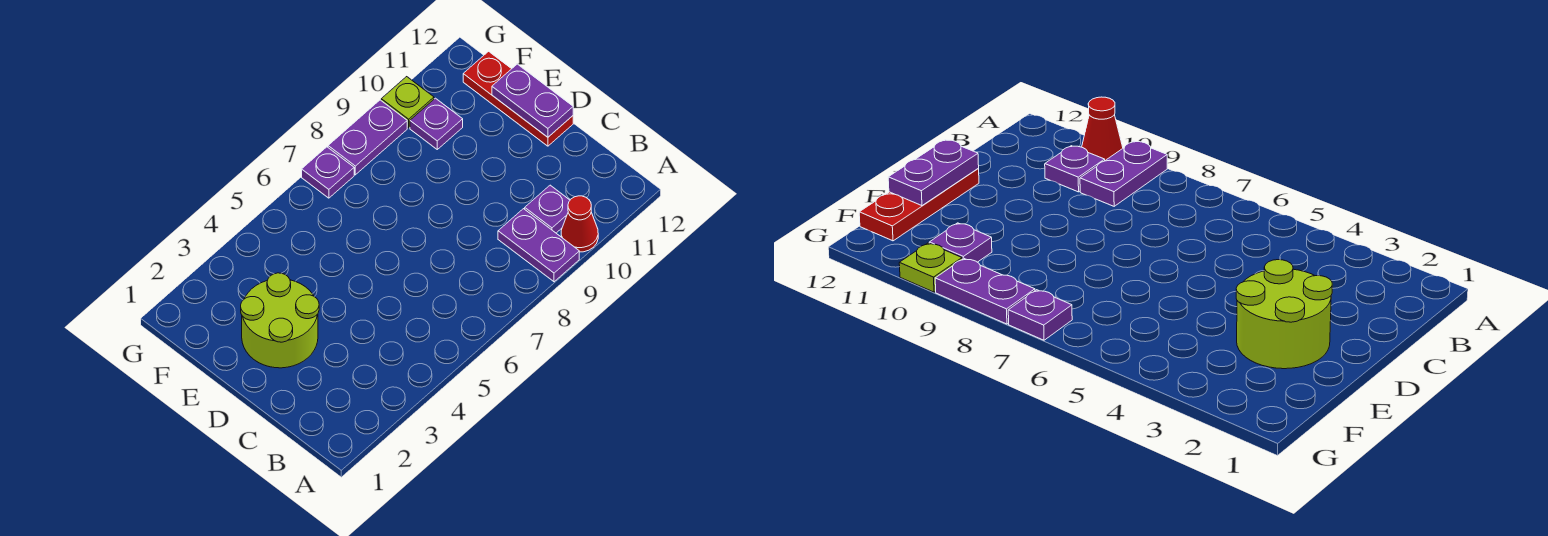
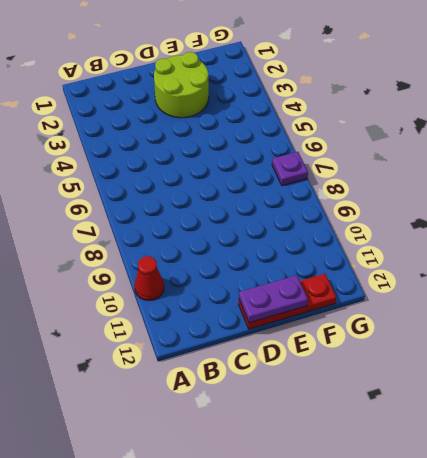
none -> purple 1x2 plate [498,209,579,282]
none -> purple 1x1 plate [525,185,570,233]

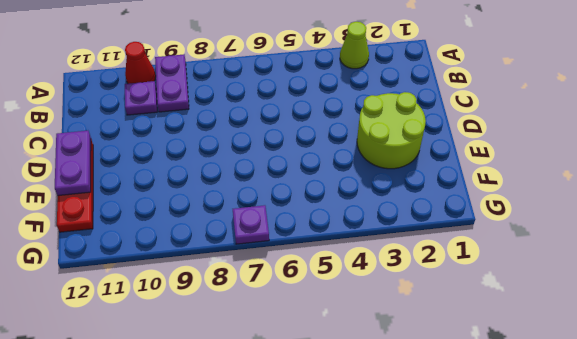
lime 1x1 cone [340,22,369,69] -> none
none -> purple 1x1 plate [410,98,463,149]
none -> purple 1x2 plate [328,100,407,175]

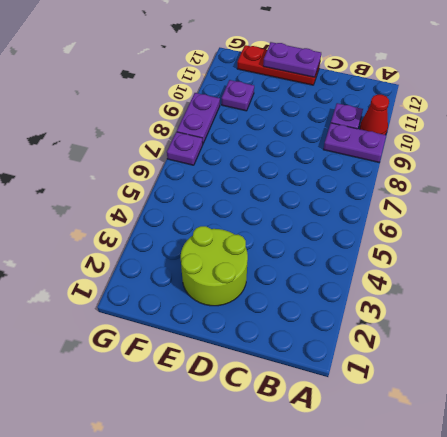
none -> lime 1x1 plate [381,77,434,128]

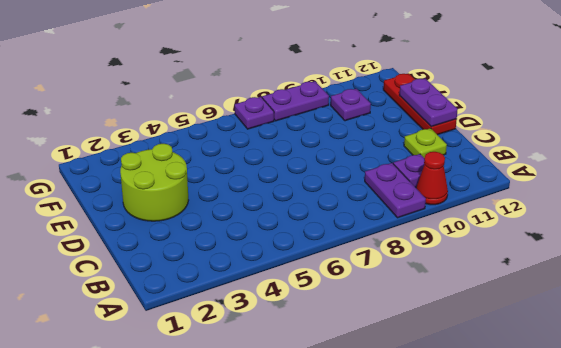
lime 1x1 plate [404,128,447,158] -> lime 1x1 plate moved to [381,77,434,128]

